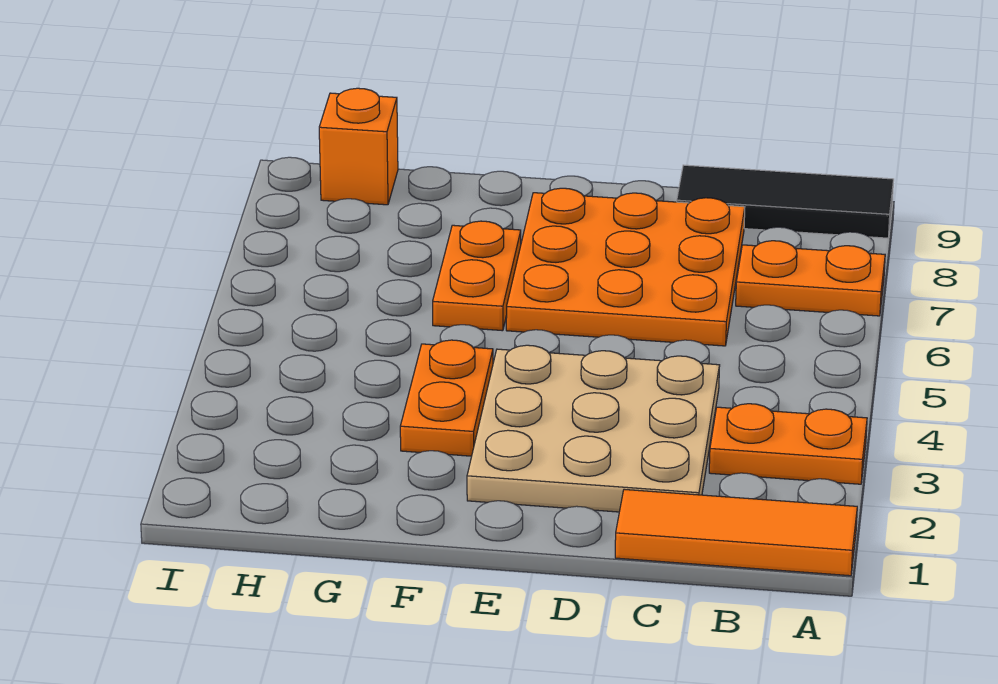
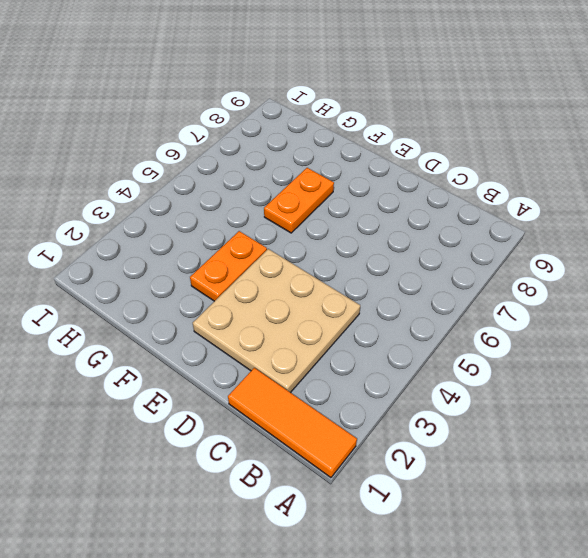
none -> orange 1x2 plate [709,404,867,484]
none -> orange 1x2 plate [736,241,885,316]

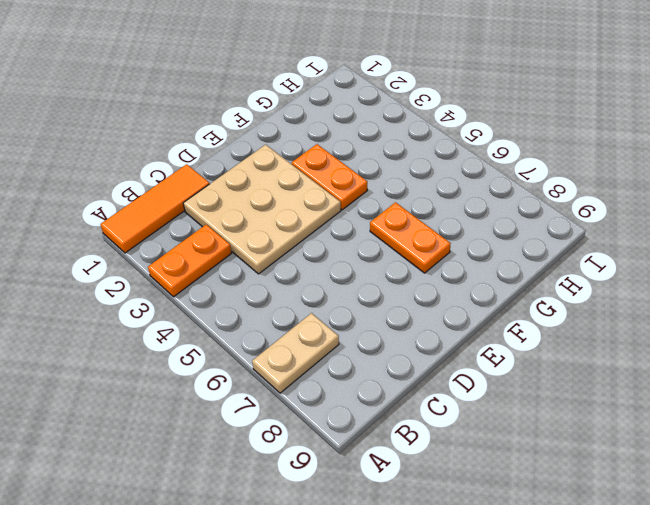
tan 1x2 plate [252,313,339,393] -> orange 1x2 plate [736,241,885,316]
none -> black 1x3 tile [677,165,894,238]
none -> orange 3x3 plate [506,188,745,346]

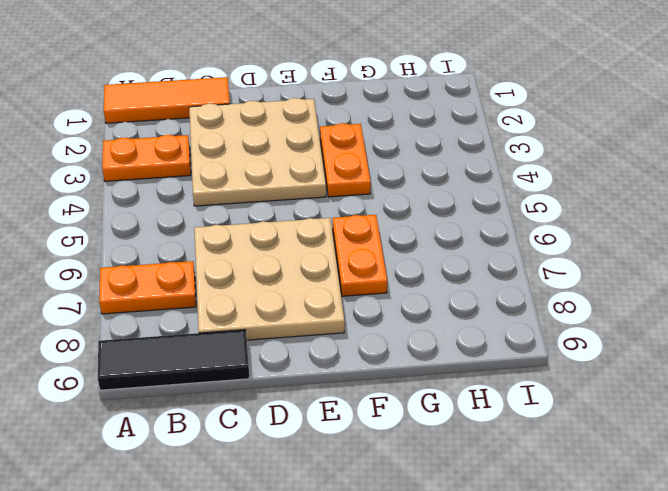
tan 3x3 plate [194,218,345,340] -> orange 3x3 plate [506,188,745,346]
none -> orange 1x1 brick [319,88,398,205]

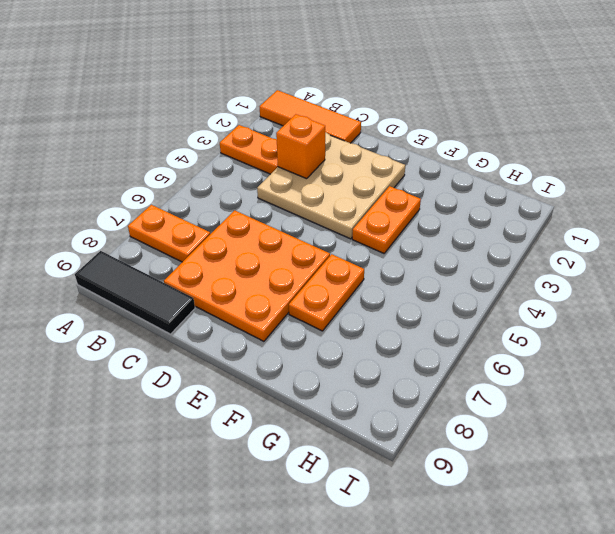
orange 1x1 brick [276,114,325,179] -> orange 1x1 brick moved to [319,88,398,205]

